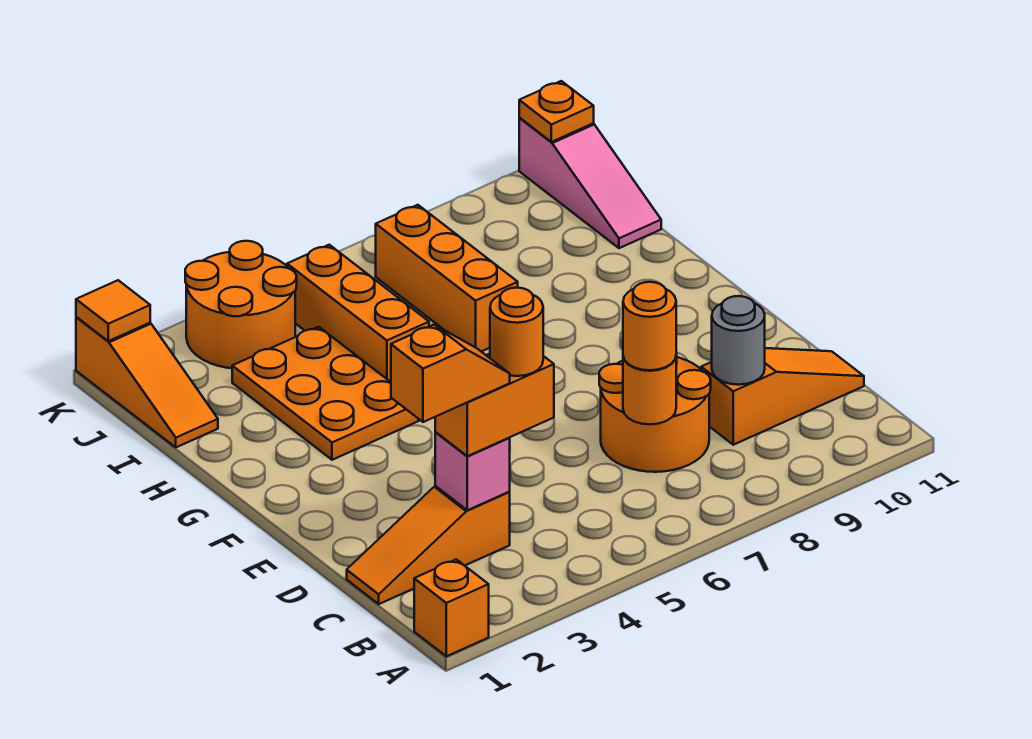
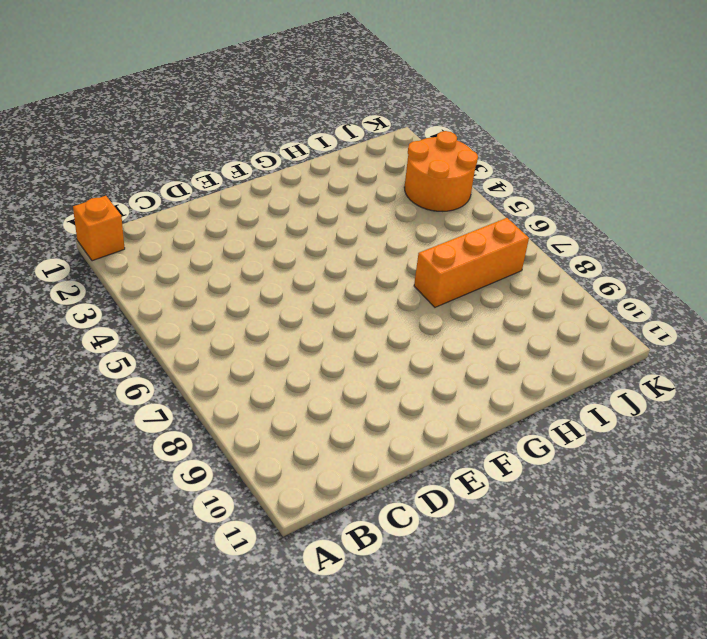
none -> orange 1x3 slope [347,486,510,604]
none -> orange 2x2 round brick [599,352,711,472]
none -> orange 1x3 slope [701,348,864,445]

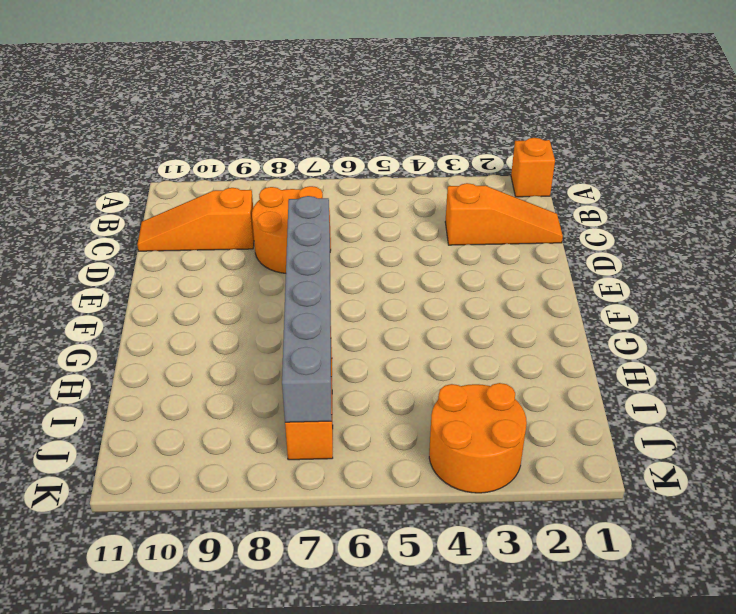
grey 1x6 brick [282,196,332,422] -> none
none -> orange 2x3 plate [232,327,419,460]
none -> orange 1x3 brick [287,245,429,382]
none -> orange 1x3 slope [76,317,218,447]

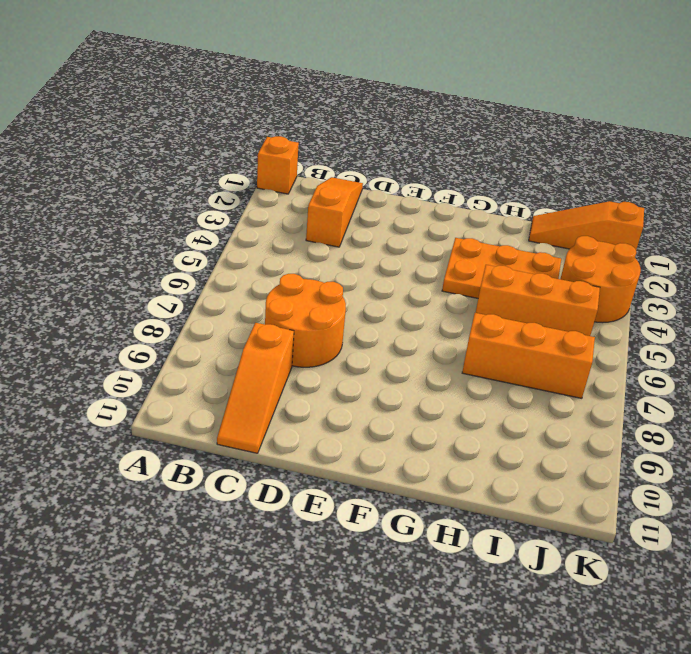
none -> pink 1x3 slope [519,118,661,248]
none -> pink 1x1 brick [435,432,510,510]
none -> orange 1x1 round brick [623,357,676,424]

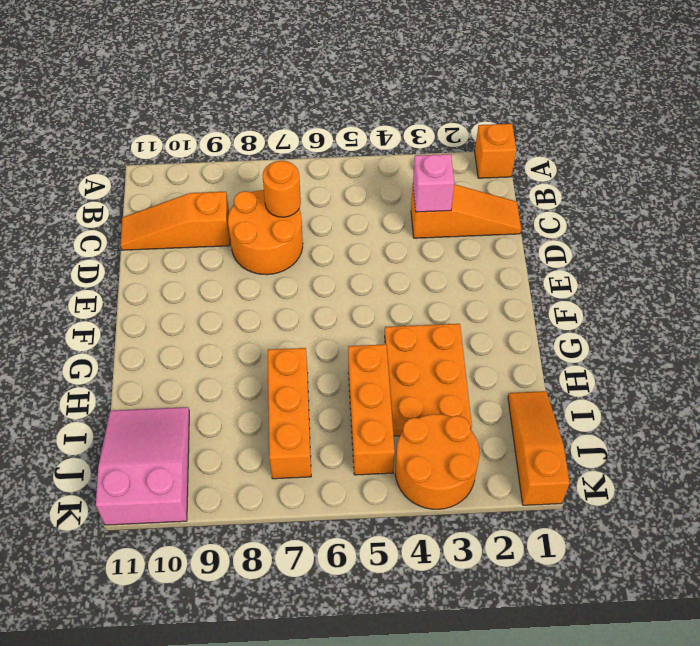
pink 2x3 slope [96,407,189,525] -> pink 1x3 slope [519,118,661,248]
none -> grey 1x1 round brick [712,296,765,385]
none -> orange 1x1 tile [76,280,150,341]
none -> orange 1x1 plate [519,81,594,142]

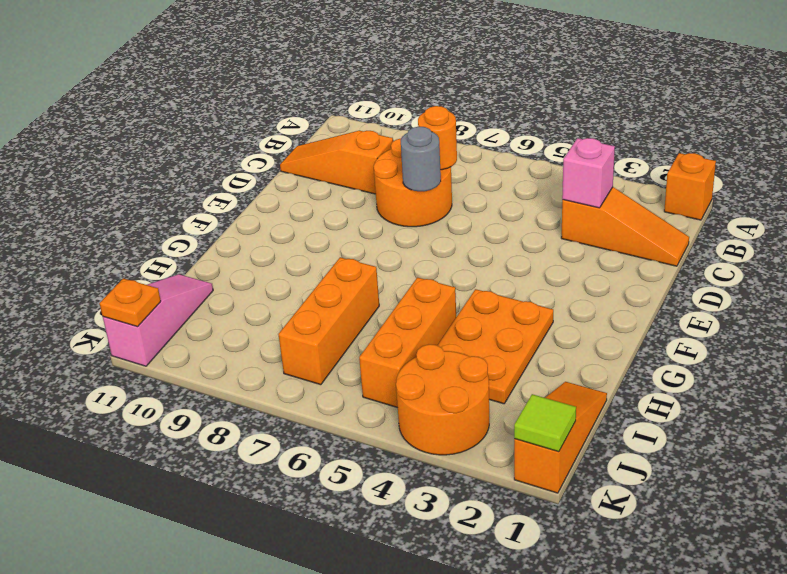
grey 1x1 round brick [401,127,441,191] -> grey 1x1 round brick moved to [712,296,765,385]
lime 1x1 tile [514,394,576,452] -> orange 1x1 tile [76,280,150,341]
none -> orange 1x2 brick [435,354,554,456]
none -> orange 1x1 round brick [623,282,676,370]
none -> orange 1x2 slope [391,325,510,422]

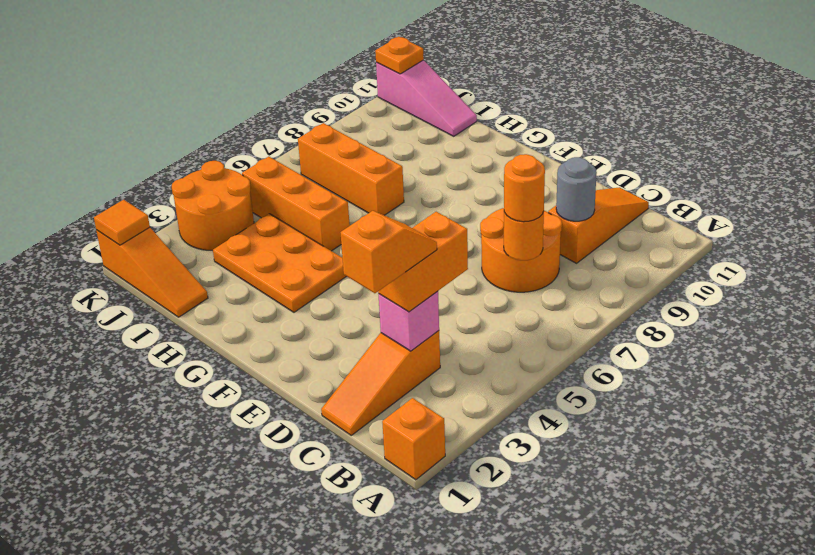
none -> orange 1x1 round brick [490,288,543,376]

